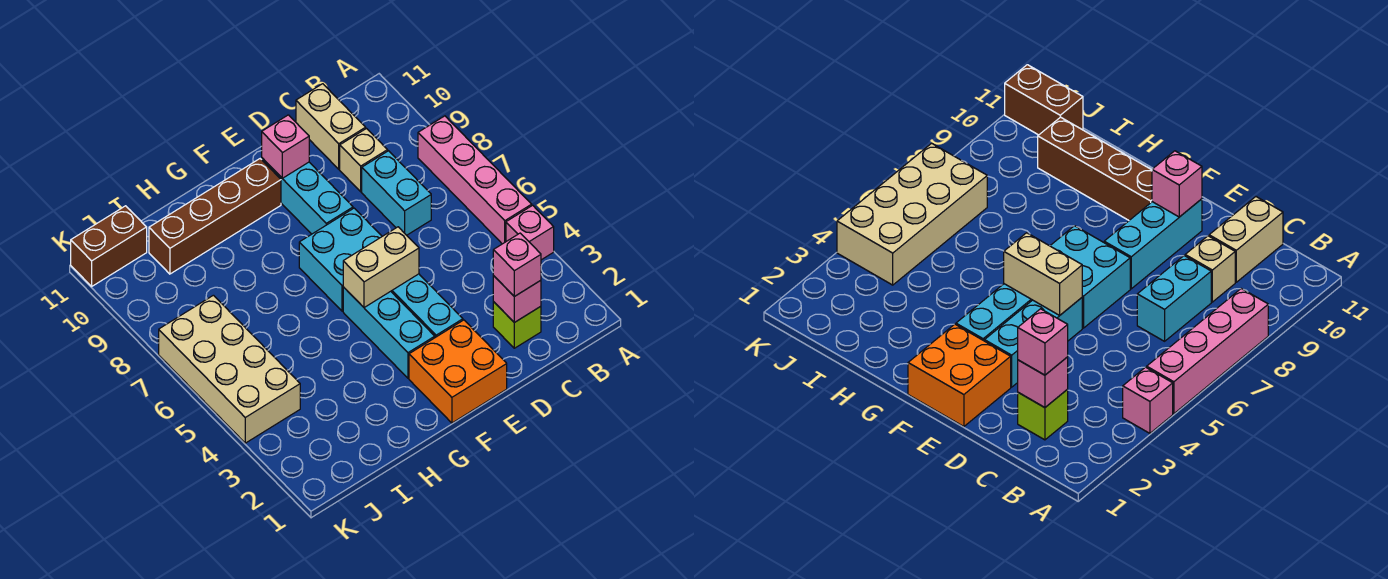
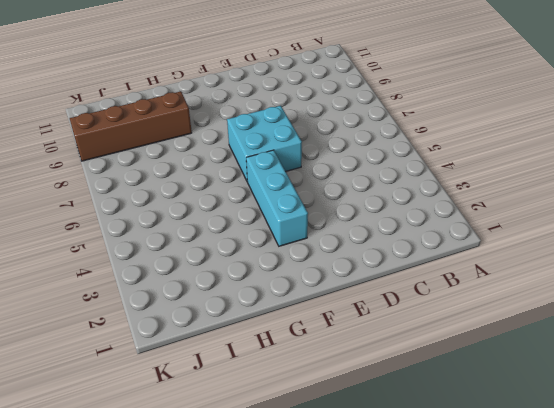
brown 1x4 brick [70,91,192,161] -> brown 1x4 brick moved to [149,159,281,274]
none -> pink 1x1 brick [506,205,554,260]
none -> pink 1x4 brick [418,116,532,244]
none -> lime 1x1 brick [493,302,541,348]

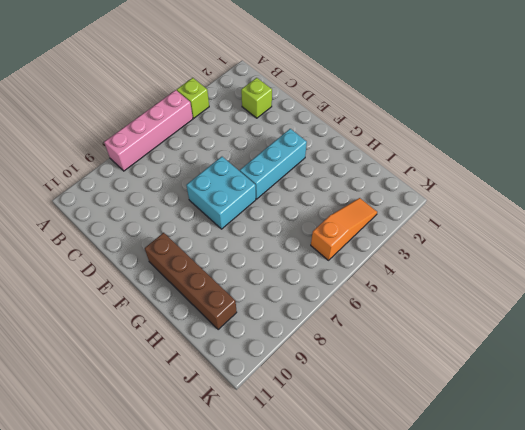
lime 1x1 brick [177,78,209,118] -> pink 1x1 brick [506,205,554,260]
orange 1x3 slope [311,198,377,260] -> tan 2x4 brick [159,295,300,443]
none -> cyan 1x2 brick [362,151,431,235]
none -> tan 1x1 brick [340,129,388,192]
none -> tan 1x2 brick [296,84,366,169]

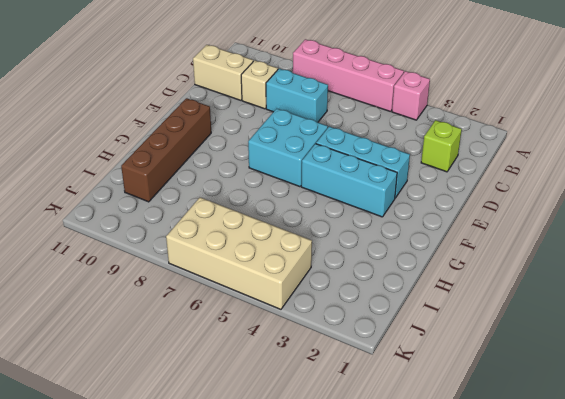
none -> orange 2x2 brick [409,320,507,423]
none -> cyan 1x3 brick [262,158,353,234]
none -> brown 1x2 brick [71,206,147,286]

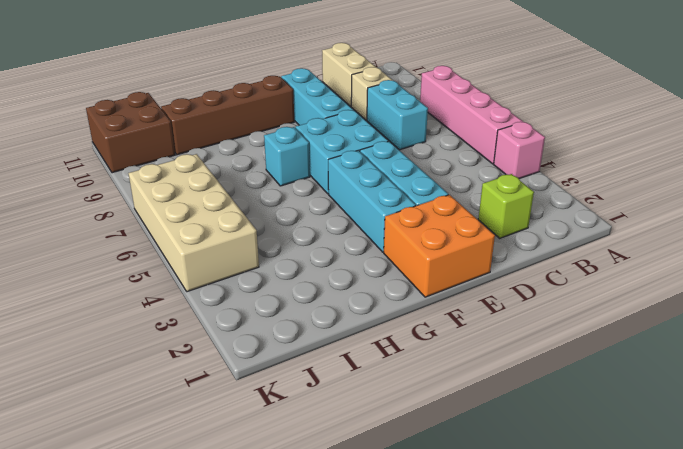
cyan 1x1 brick [264,127,310,186] -> none
brown 2x2 brick [86,92,175,173] -> brown 1x2 brick [71,206,147,286]
none -> pink 1x1 brick [493,276,541,322]
none -> tan 1x2 brick [343,227,419,308]
none -> pink 1x1 brick [262,115,309,178]

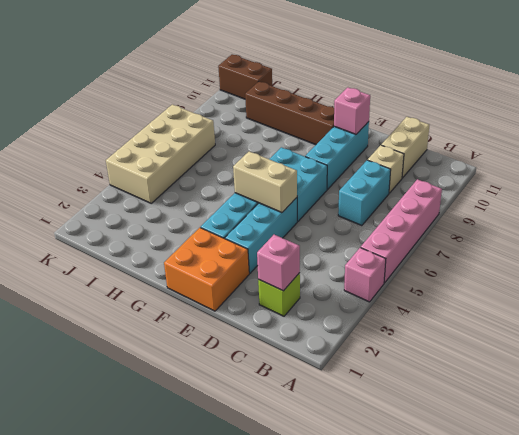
none -> pink 1x1 brick [493,233,541,296]

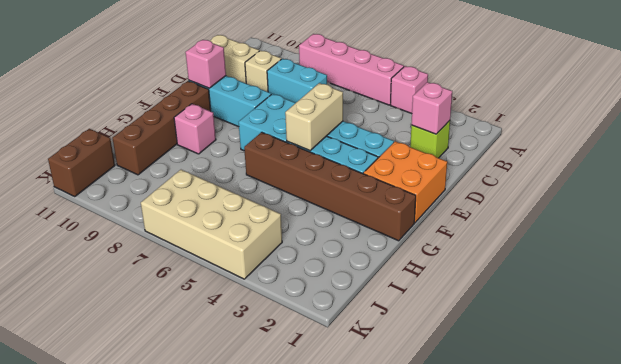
brown 1x6 brick [244,132,416,241] -> none
pink 1x1 brick [174,104,216,154] -> pink 1x1 brick moved to [493,233,541,296]

